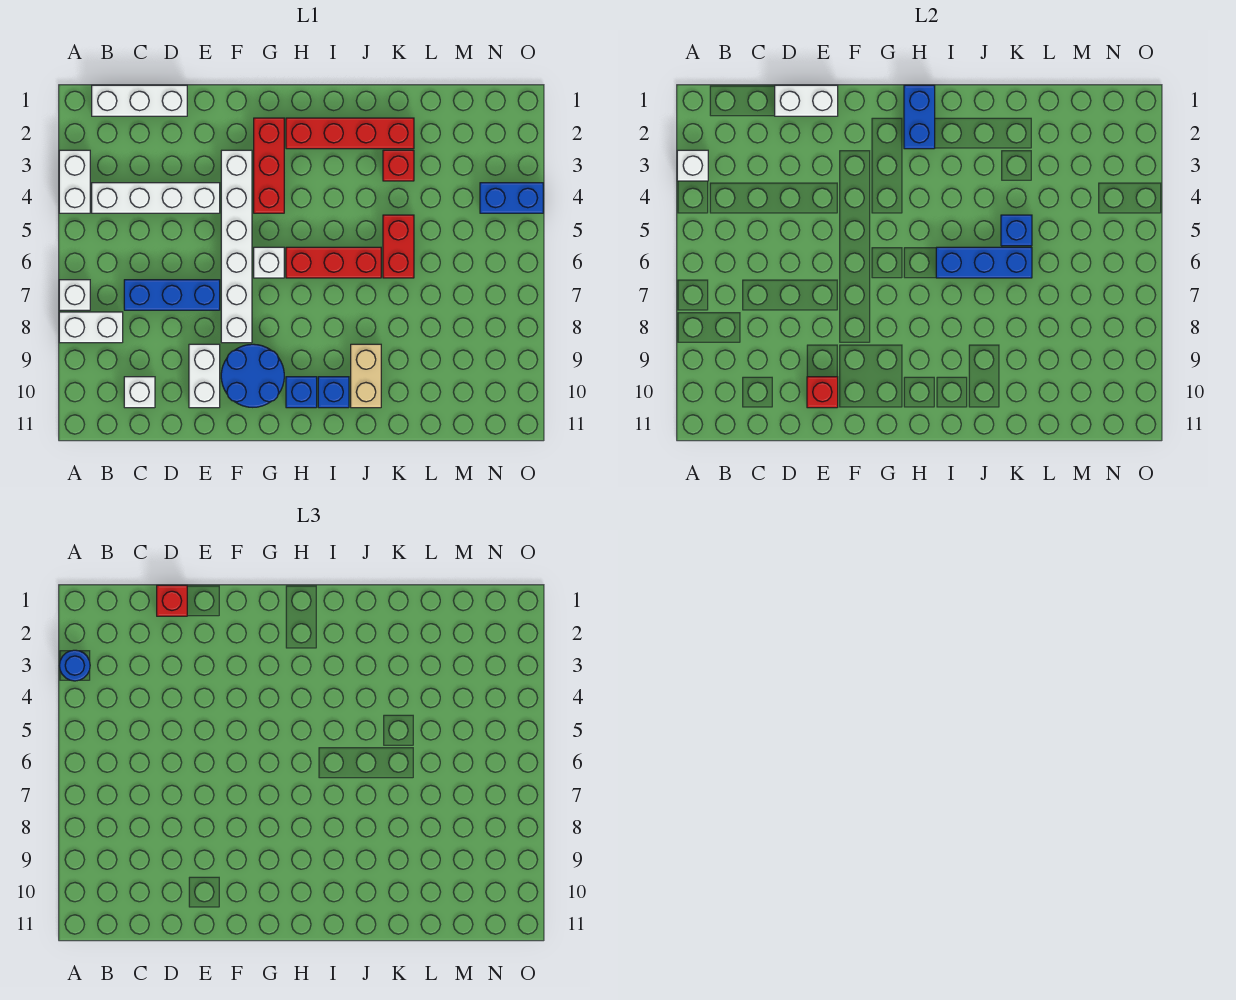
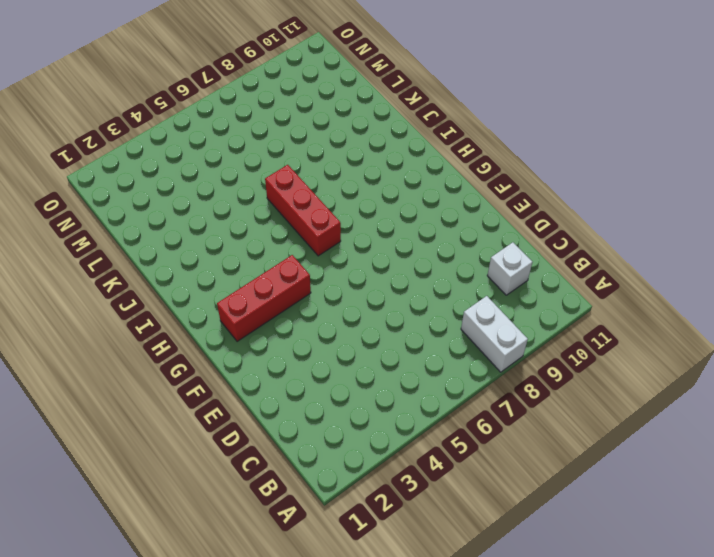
none -> white 1x2 brick [59,150,90,213]
none -> white 1x1 brick [59,280,90,310]
none -> white 1x3 brick [92,85,187,116]

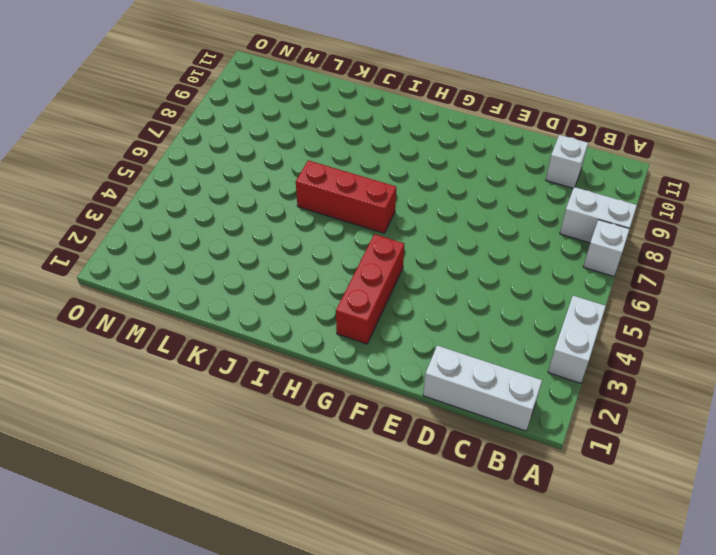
none -> white 1x4 brick [92,183,220,213]
none -> blue 1x3 brick [124,280,220,310]
none -> white 1x2 brick [189,344,220,408]

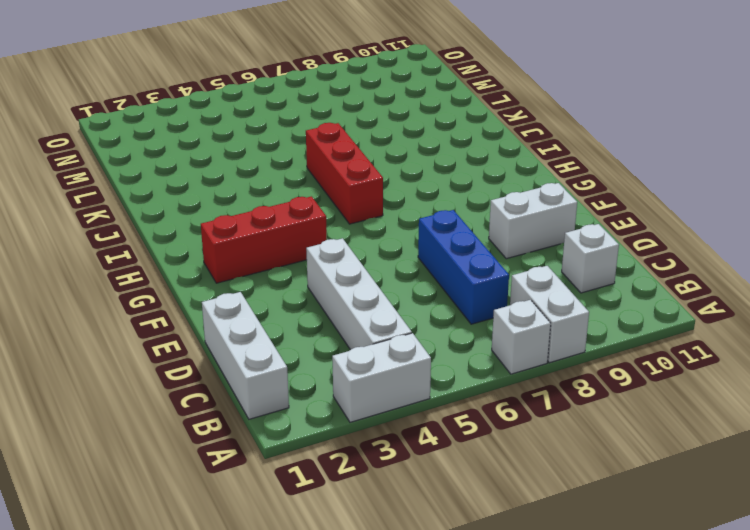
none -> white 1x6 brick [221,150,252,343]
none -> blue 2x2 round brick [221,344,284,407]
none -> white 1x1 brick [254,247,284,278]

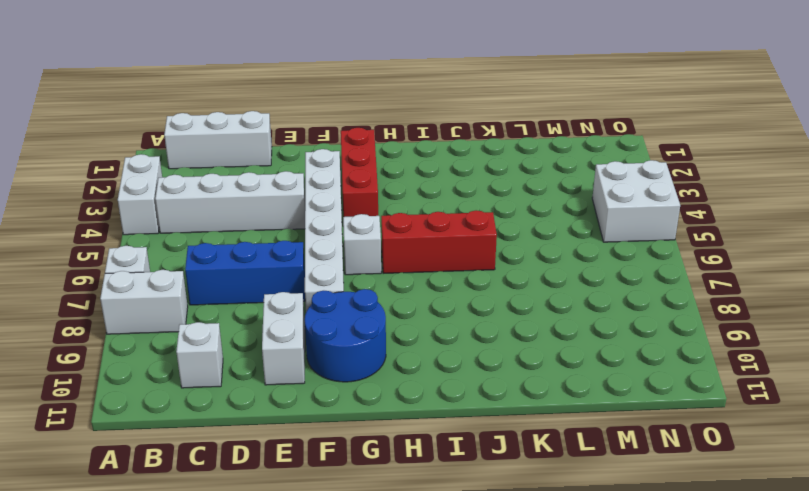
white 2x2 brick [592,160,680,242] -> blue 1x2 brick [480,183,543,213]
none -> red 1x4 brick [286,118,414,149]
none -> blue 1x1 brick [286,377,317,408]
none -> blue 1x1 brick [318,377,349,408]

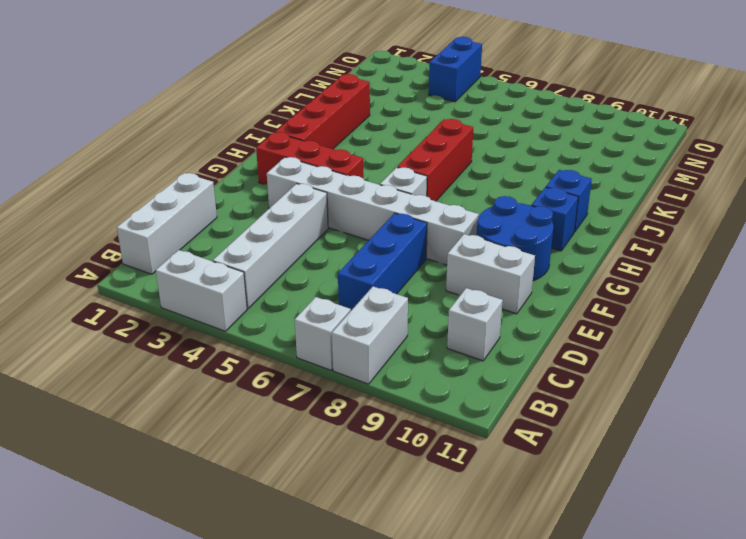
none -> tan 1x2 brick [351,344,381,408]
none -> red 1x1 brick [383,150,414,181]
none -> red 1x2 brick [383,215,414,278]

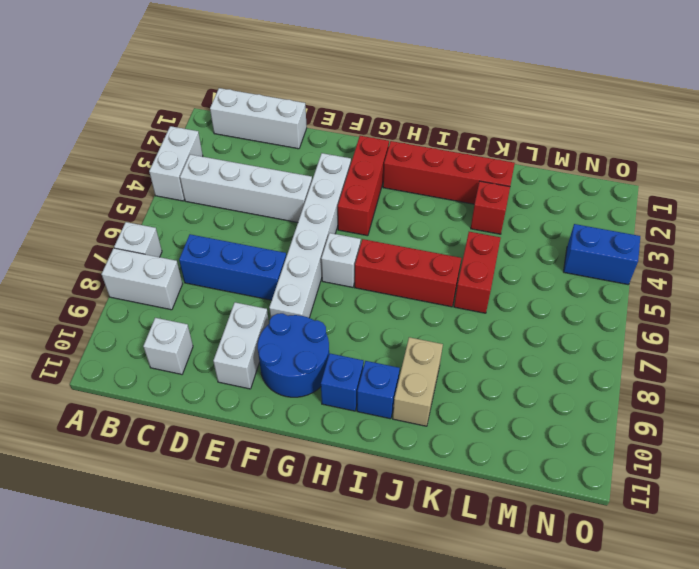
none -> white 1x1 brick [677,150,708,181]
none -> white 1x2 brick [775,85,838,116]
none -> red 1x1 brick [807,377,838,408]

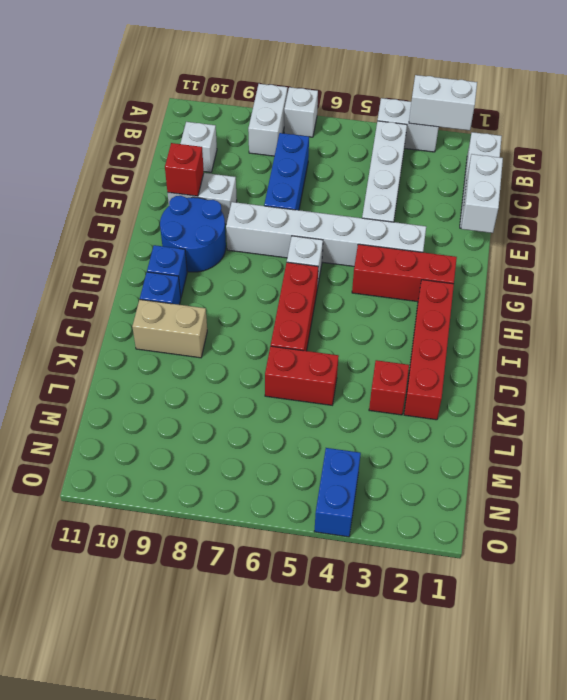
white 1x2 brick [409,75,477,130] -> white 1x1 brick [677,150,708,181]
none -> blue 1x2 brick [904,85,935,149]
none -> blue 1x3 brick [936,247,1032,278]
none -> blue 1x1 brick [1001,215,1032,246]

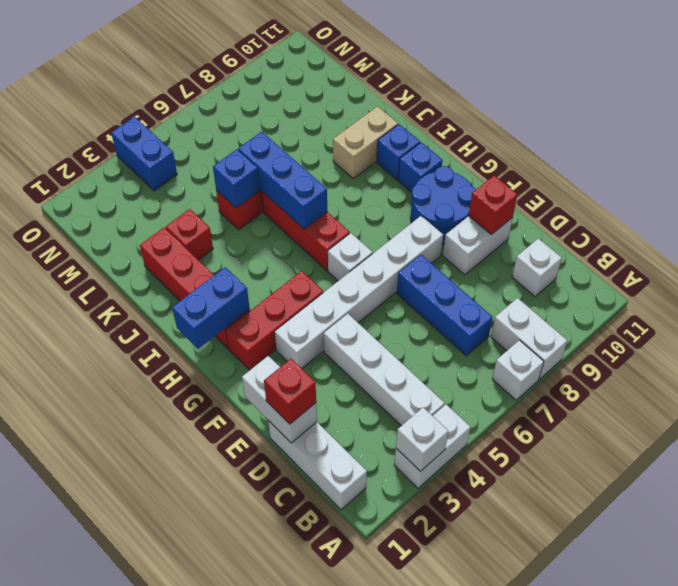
none -> blue 1x1 round brick [59,650,90,681]

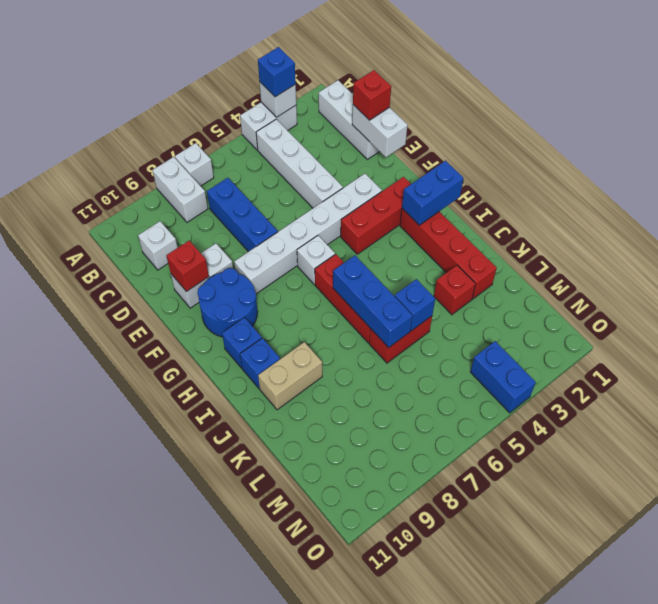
blue 1x1 brick [258,47,296,97] -> blue 1x1 round brick [59,650,90,681]

